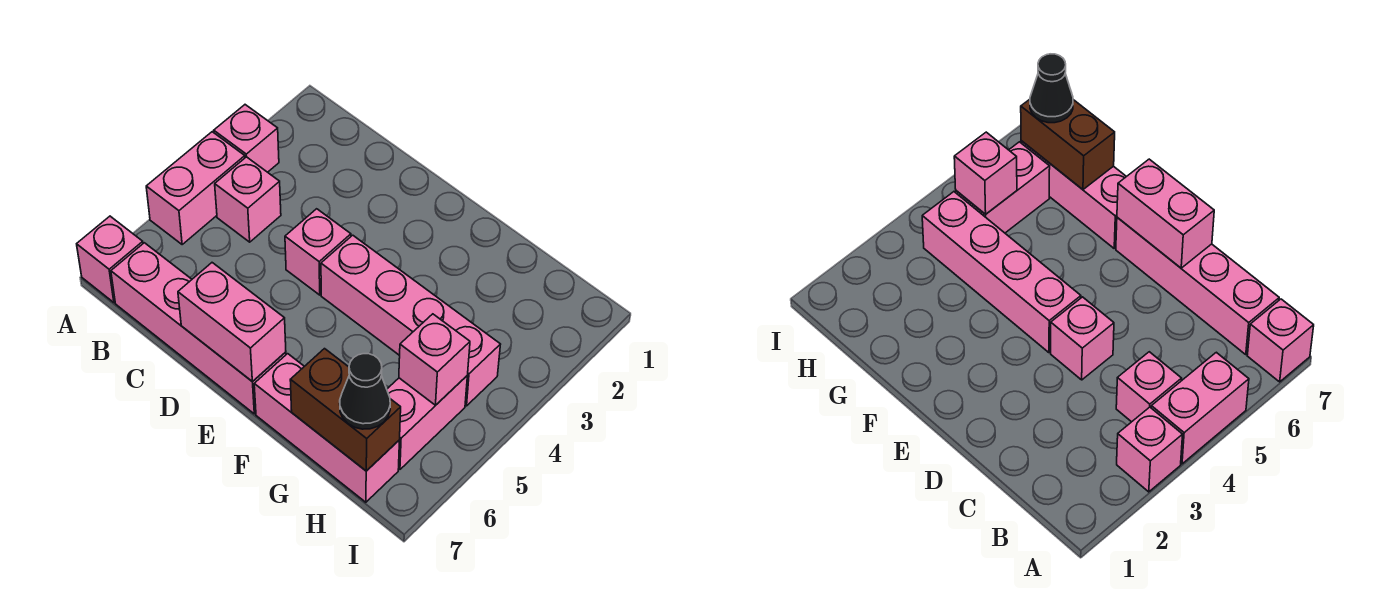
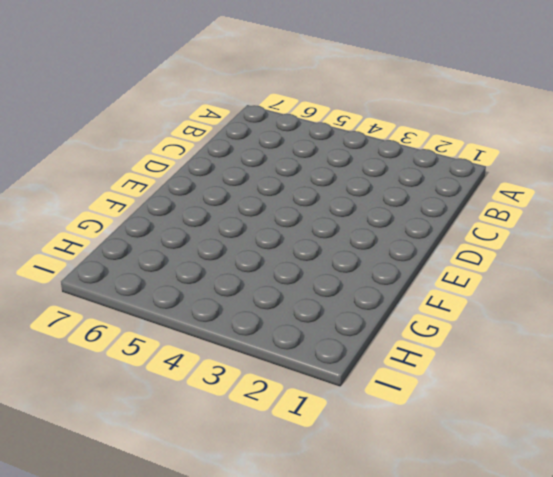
none -> pink 1x1 brick [214,105,279,172]
none -> pink 1x2 brick [146,132,245,244]
none -> pink 1x1 brick [77,216,143,303]

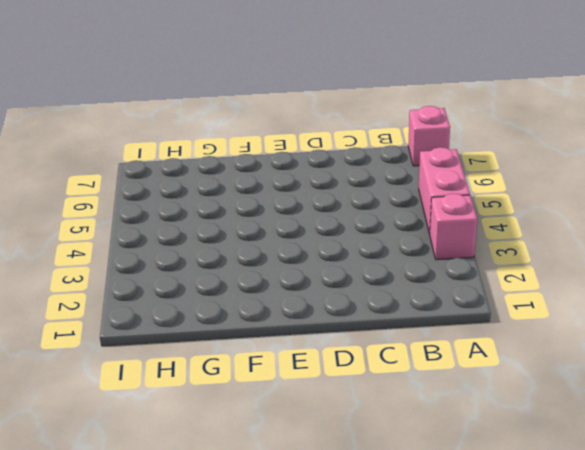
none -> pink 1x1 brick [215,157,281,242]
none -> pink 1x4 brick [111,243,286,414]
none -> pink 1x1 brick [285,209,351,295]

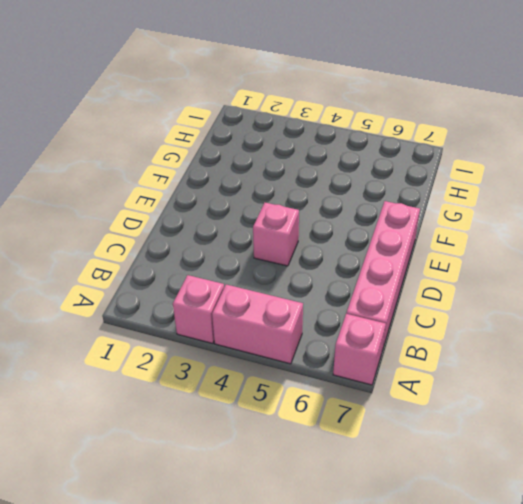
none -> pink 1x1 brick [215,157,281,242]
none -> pink 1x4 brick [321,235,501,406]
none -> pink 1x3 brick [254,354,400,502]

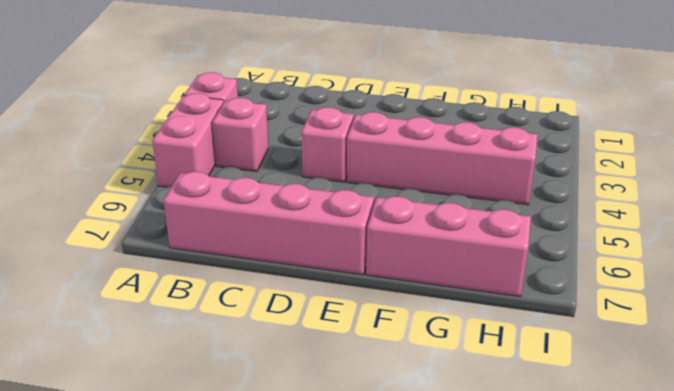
none -> pink 1x1 brick [77,216,143,303]
none -> pink 1x2 brick [387,376,467,469]
none -> pink 1x2 brick [178,263,286,382]

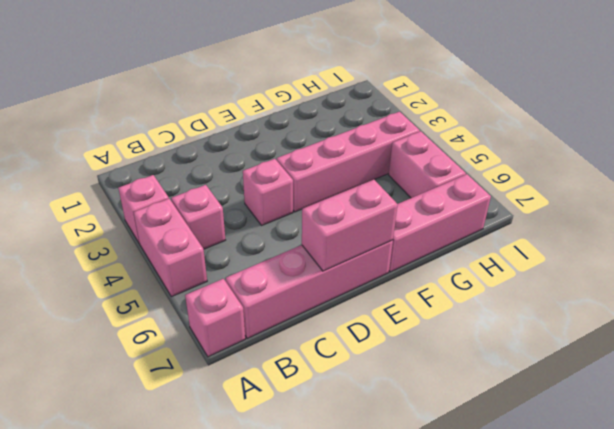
none -> brown 1x2 brick [290,349,401,471]
none -> pink 1x1 brick [399,314,470,405]
none -> black 1x1 cone [340,354,390,429]

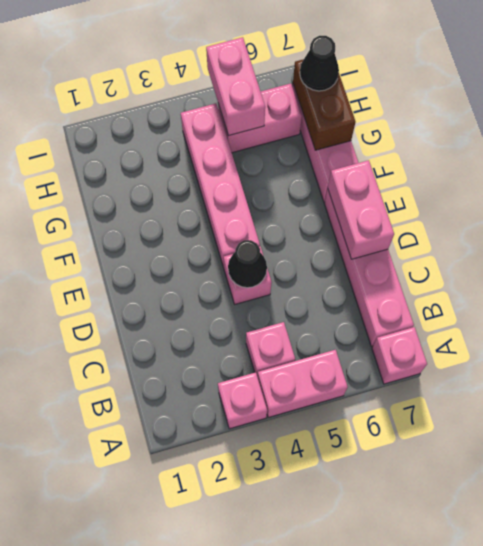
black 1x1 cone [228,240,267,288] -> none
pink 1x2 brick [206,37,265,136] -> pink 1x1 brick [399,314,470,405]

